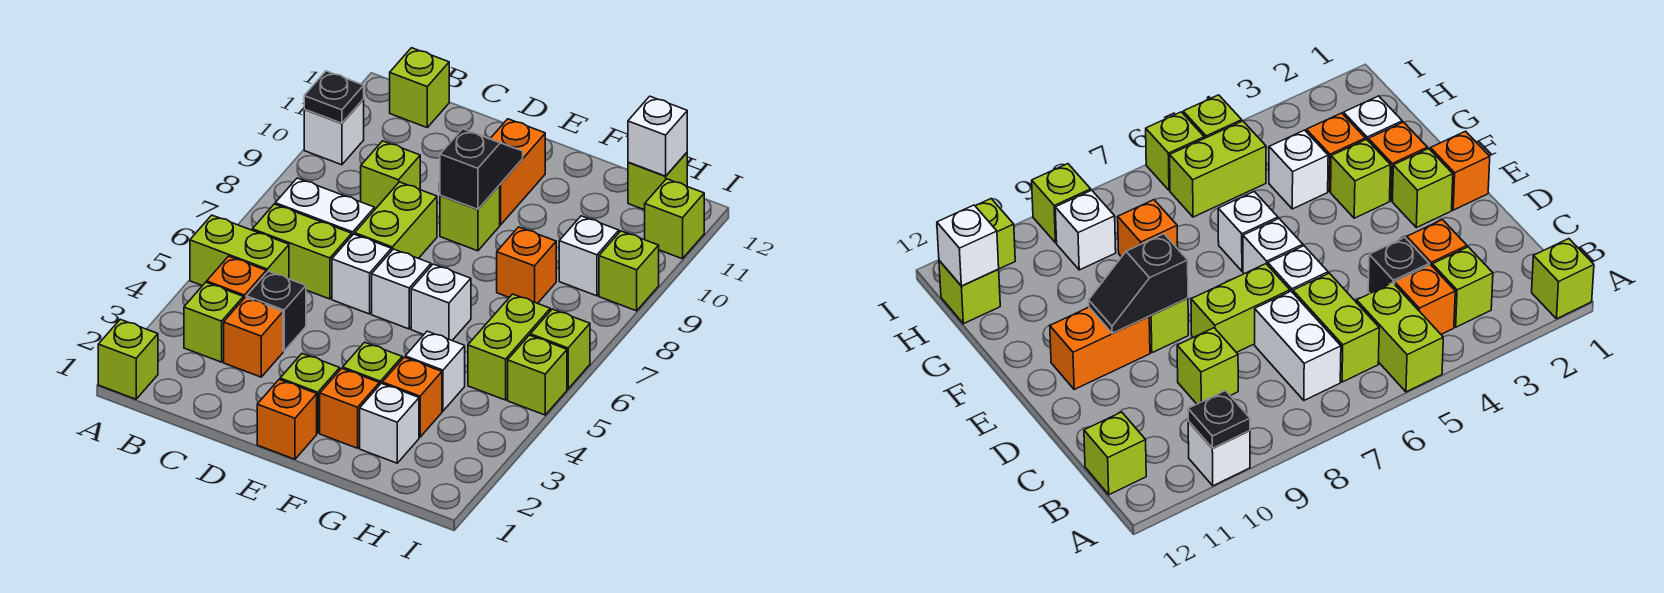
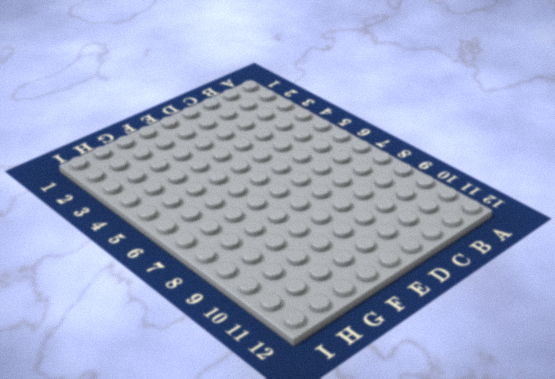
none -> lime 1x1 brick [98,319,158,399]
none -> lime 1x2 brick [190,215,289,286]
none -> white 1x1 brick [304,99,364,165]
none -> lime 1x1 brick [184,282,243,362]

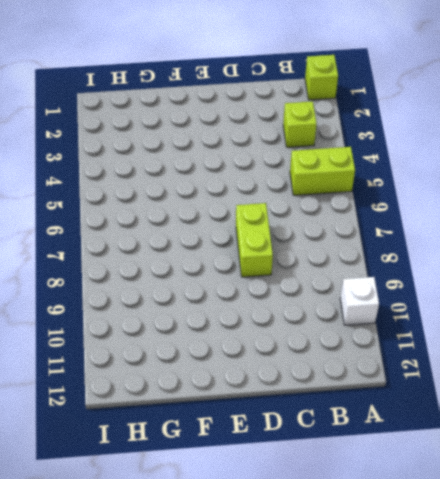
none -> orange 1x1 brick [207,256,266,299]
none -> lime 1x2 brick [252,204,352,299]
none -> white 1x2 brick [275,178,375,235]
none -> lime 1x1 brick [390,48,449,127]

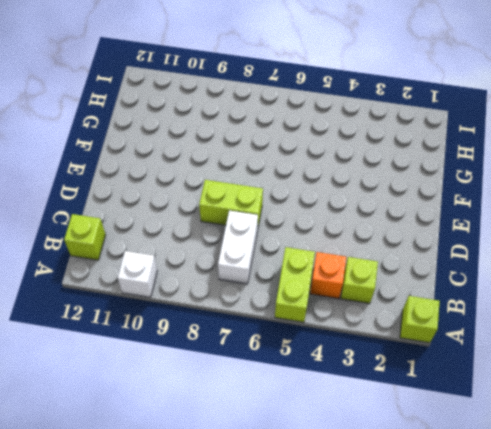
none -> lime 1x2 brick [252,204,352,299]
none -> orange 1x1 brick [224,297,283,377]
none -> black 1x1 brick [246,271,306,351]
none -> lime 1x1 brick [361,141,420,209]

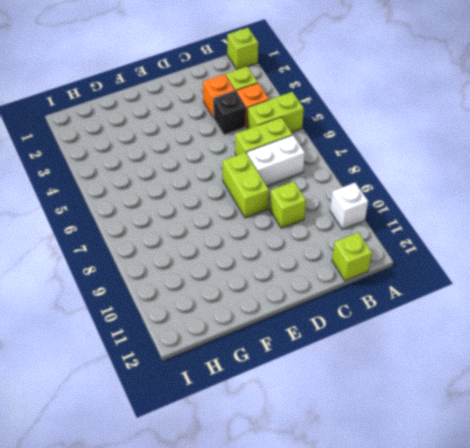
none -> white 1x1 brick [332,234,391,314]
none -> orange 1x1 brick [257,380,317,459]
none -> lime 1x1 brick [280,354,340,433]
none -> white 1x1 brick [372,249,431,329]

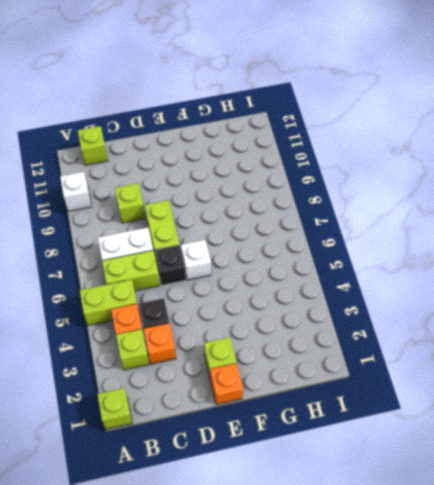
black 1x1 brick [155,245,186,285] -> white 1x1 brick [332,234,391,314]
none -> lime 1x1 brick [440,185,500,251]
none -> orange 1x2 brick [490,119,545,225]
none -> orange 1x1 brick [320,368,379,448]
none -> lime 1x1 brick [343,342,402,385]

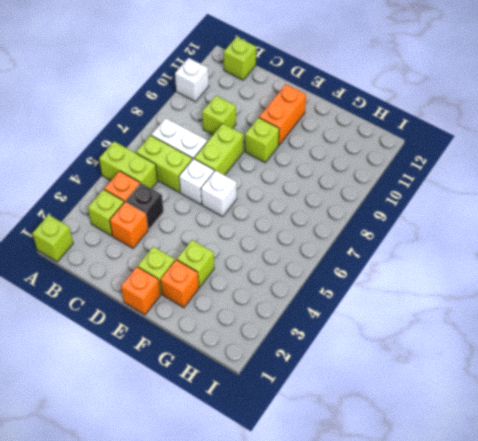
none -> white 1x1 brick [411,264,471,340]
none -> white 1x1 brick [360,383,419,463]
none -> orange 1x1 brick [382,357,442,437]
none -> white 1x1 brick [405,331,465,411]

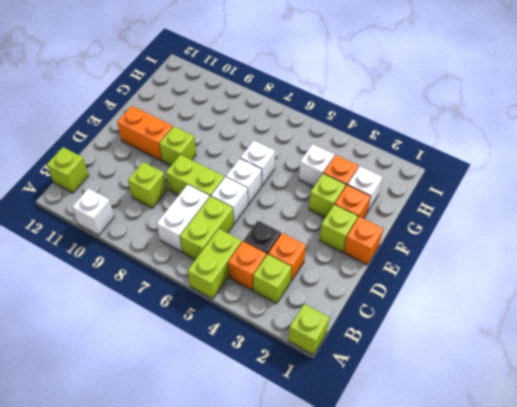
none -> orange 1x1 brick [497,227,556,303]
none -> lime 1x2 brick [468,294,550,400]
none -> white 1x1 brick [559,216,619,296]
none -> lime 1x1 brick [628,153,687,210]

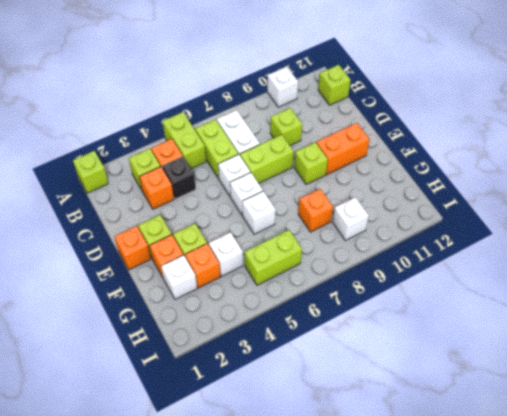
none -> lime 1x1 brick [628,153,687,210]
none -> lime 1x1 brick [508,335,567,415]
none -> lime 1x1 brick [530,309,590,389]
none -> lime 1x1 brick [599,231,659,311]

